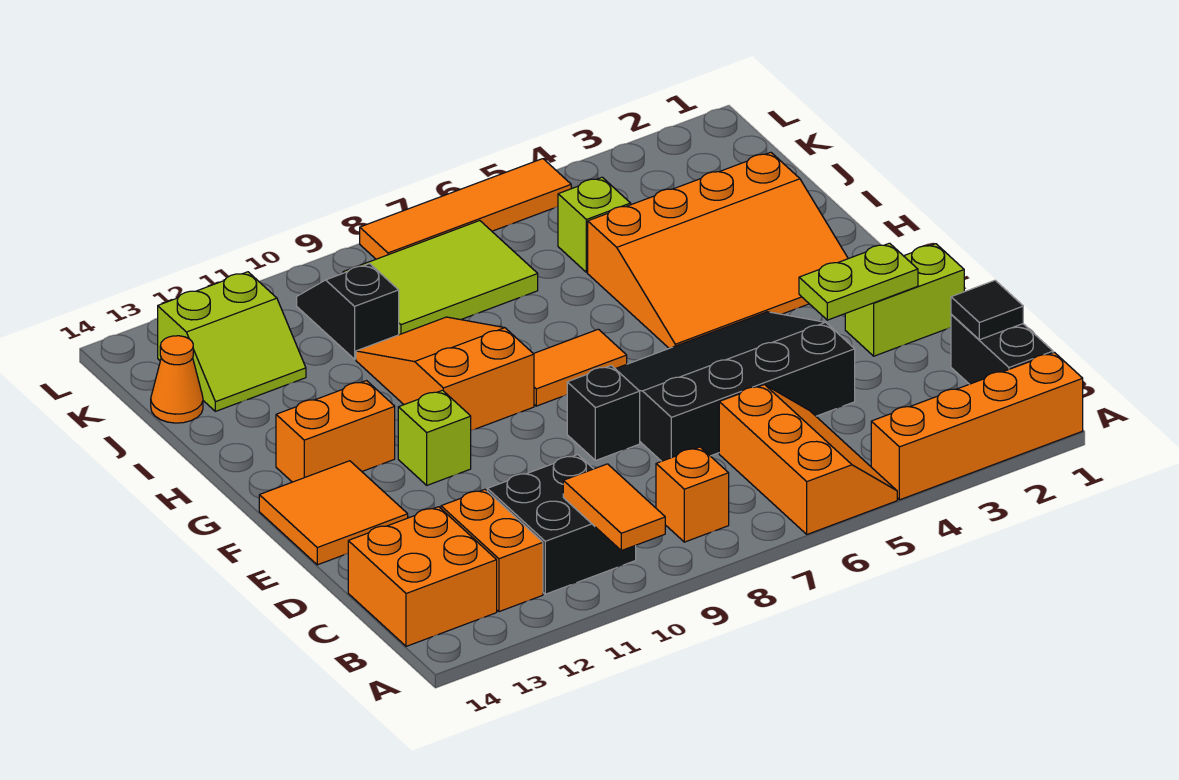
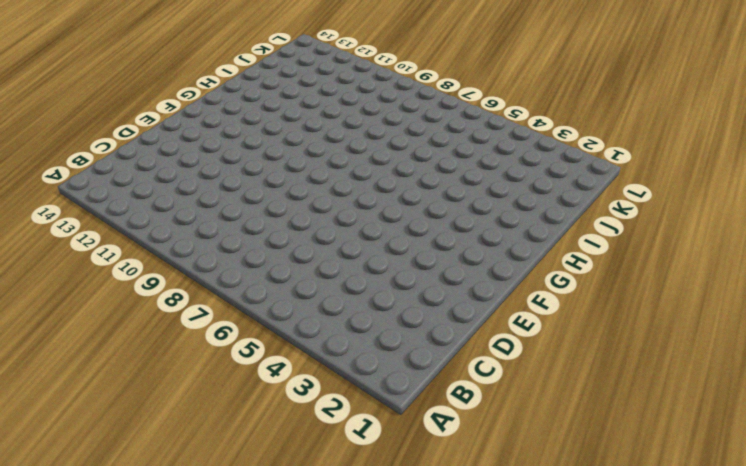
none -> orange 1x4 brick [871,353,1083,500]
none -> orange 2x3 slope [719,385,897,534]
none -> black 1x2 brick [951,314,1053,384]

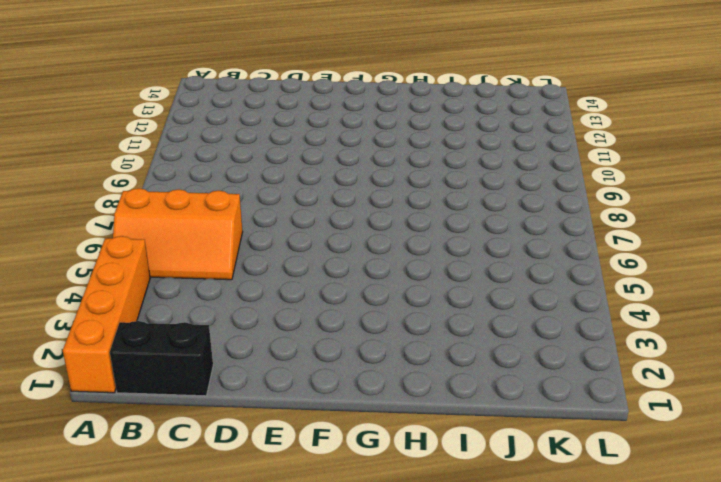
none -> orange 1x1 brick [656,447,729,542]
none -> black 2x2 brick [487,455,636,594]
none -> orange 1x2 brick [441,489,543,612]

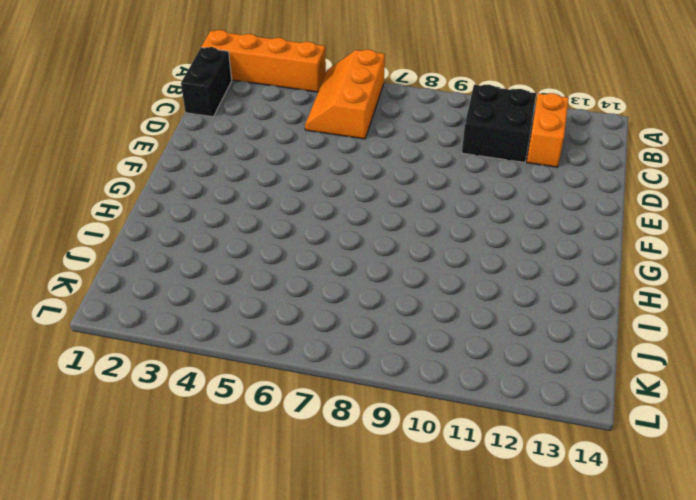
none -> orange 1x1 brick [656,447,729,542]
none -> orange 2x2 brick [348,507,497,646]
none -> black 3x4 slope [616,312,855,461]

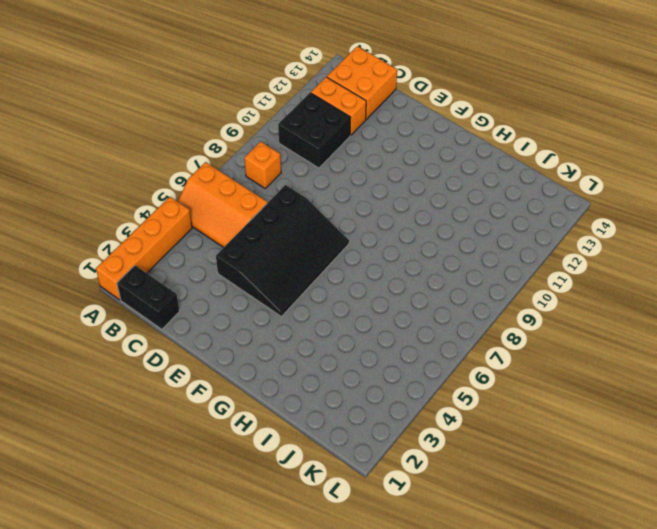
none -> lime 1x2 brick [845,244,964,356]
none -> black 1x1 brick [567,365,640,461]
none -> orange 2x2 tile [259,461,408,565]

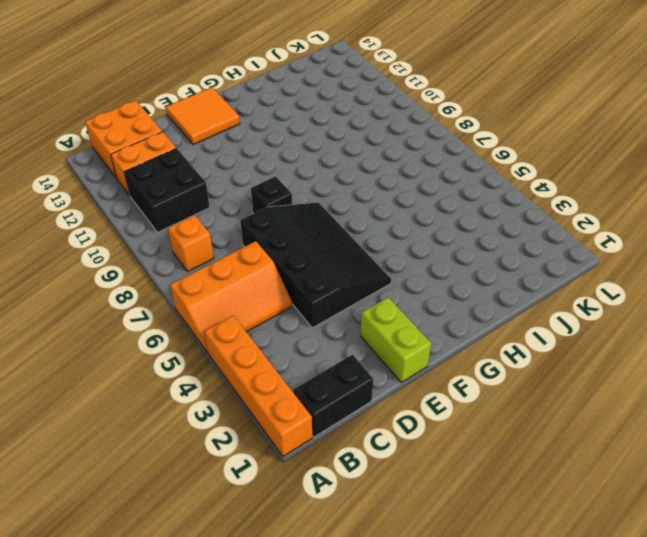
none -> lime 1x1 brick [398,390,471,485]
none -> orange 3x4 slope [588,152,848,348]
none -> orange 1x2 tile [534,329,627,406]

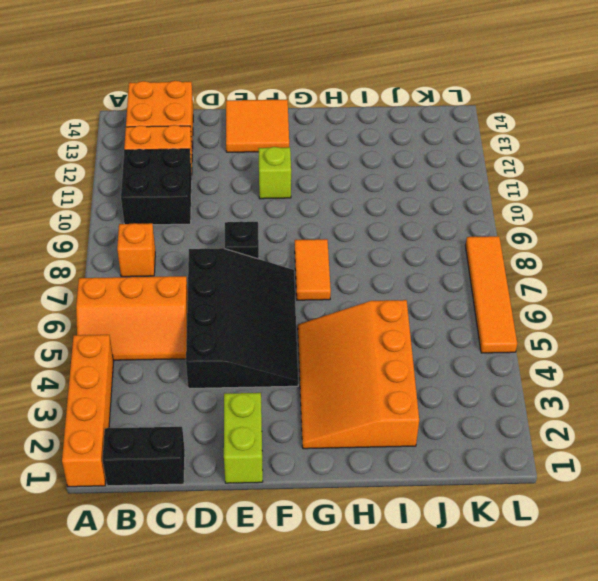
none -> orange 2x3 slope [356,317,534,430]
none -> orange 1x2 brick [276,381,395,482]
none -> lime 1x1 brick [558,177,631,272]

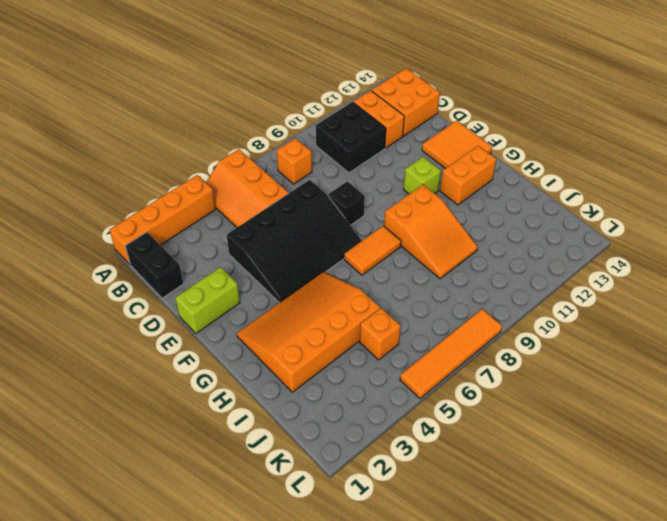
orange 1x1 brick [360,308,400,360] -> lime 1x1 brick [558,177,631,272]
none -> lime 2x3 tile [343,221,538,335]
none -> black 1x2 slope [297,264,399,359]
none -> lime 2x2 slope [158,272,306,411]

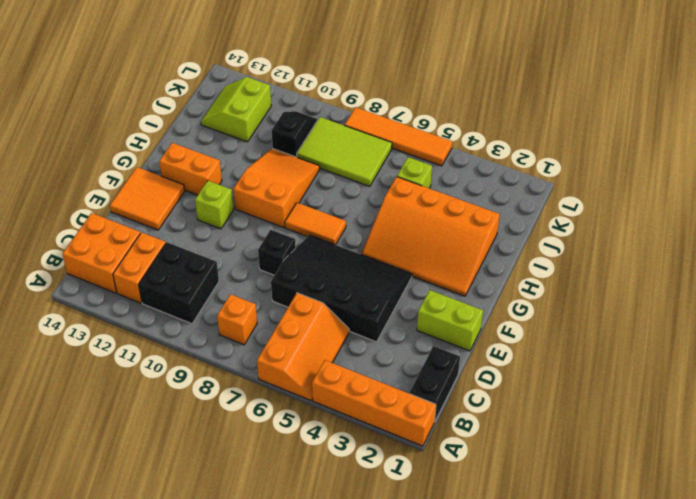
lime 2x2 slope [201,77,271,142] -> lime 2x2 slope turned to [158,272,306,411]
none -> orange 1x1 cone [151,336,203,423]
none -> orange 1x2 tile [563,464,665,551]
none -> black 1x1 tile [951,280,1023,340]

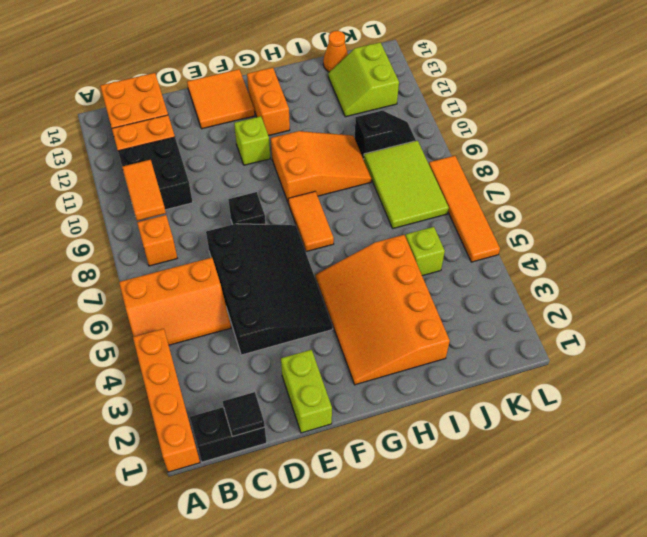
orange 1x2 tile [122,160,166,221] -> orange 1x2 tile turned to [563,464,665,551]
none -> lime 1x2 plate [799,243,918,320]

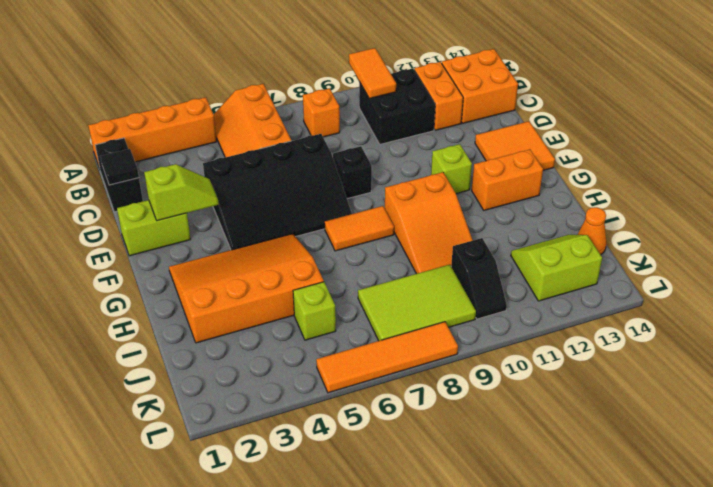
lime 1x2 slope [144,164,219,221] -> lime 1x2 plate [799,243,918,320]

